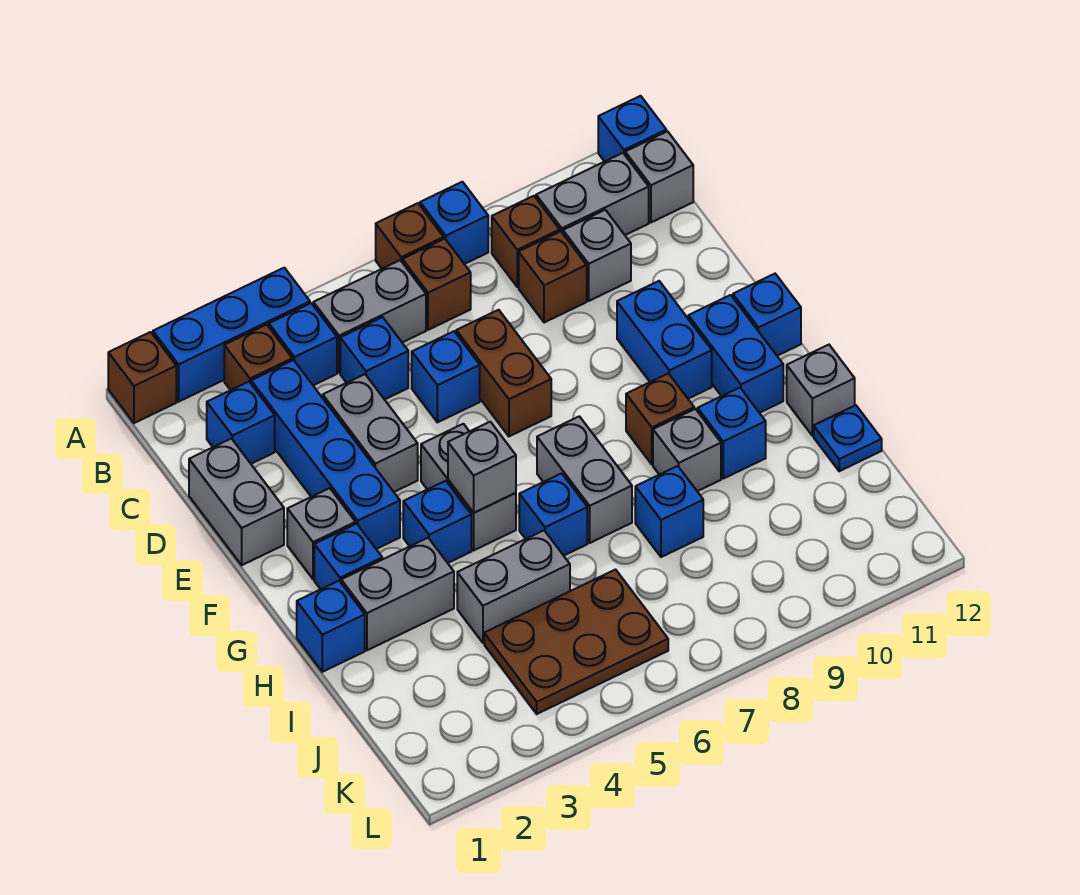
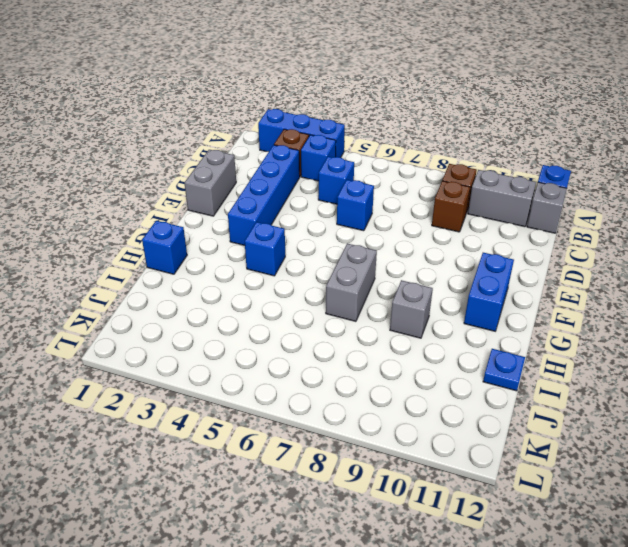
none -> brown 1x1 brick [108,332,176,423]
none -> brown 1x1 brick [376,203,444,269]
none -> blue 1x1 brick [420,182,488,264]
none -> grey 1x2 brick [313,260,426,373]

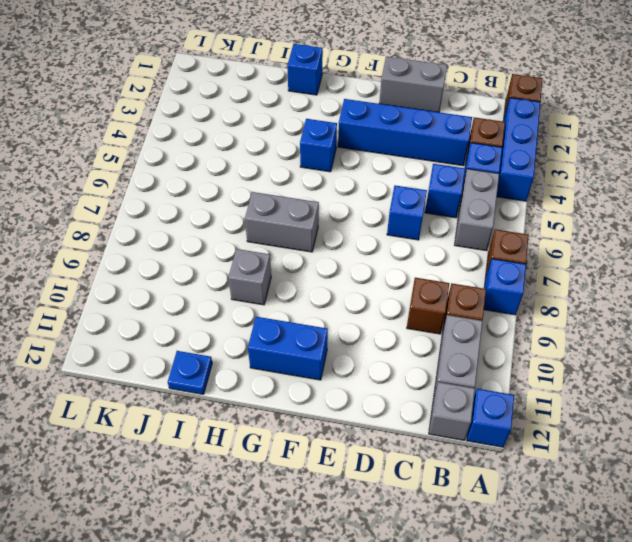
none -> brown 1x1 brick [403,239,471,330]
none -> blue 1x1 brick [207,382,275,464]
none -> grey 1x1 brick [563,210,631,301]
none -> grey 1x2 brick [323,374,418,492]

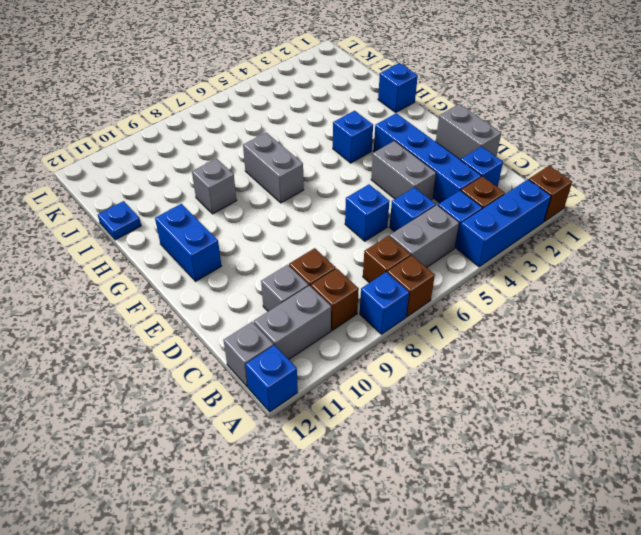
none -> brown 1x2 brick [456,310,551,436]
none -> blue 1x2 brick [617,281,712,399]
none -> grey 1x1 brick [287,488,355,579]
none -> grey 1x2 brick [421,424,516,550]

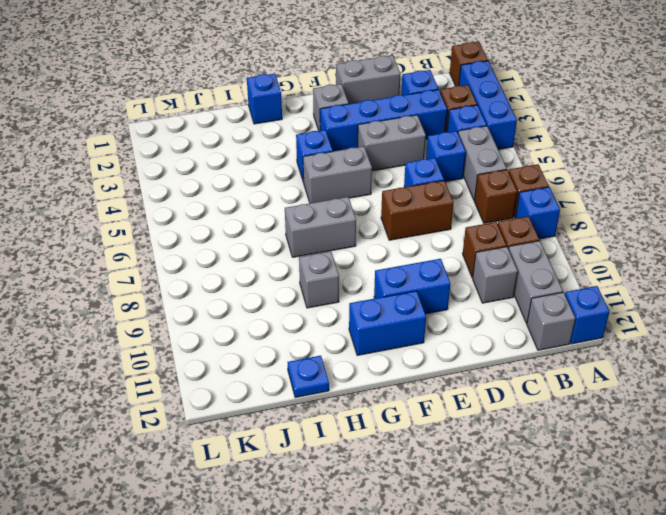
none -> blue 1x1 brick [733,274,801,356]
none -> blue 1x1 brick [314,524,382,589]
none -> brown 1x1 brick [626,373,694,464]
none -> grey 1x2 brick [341,538,454,650]

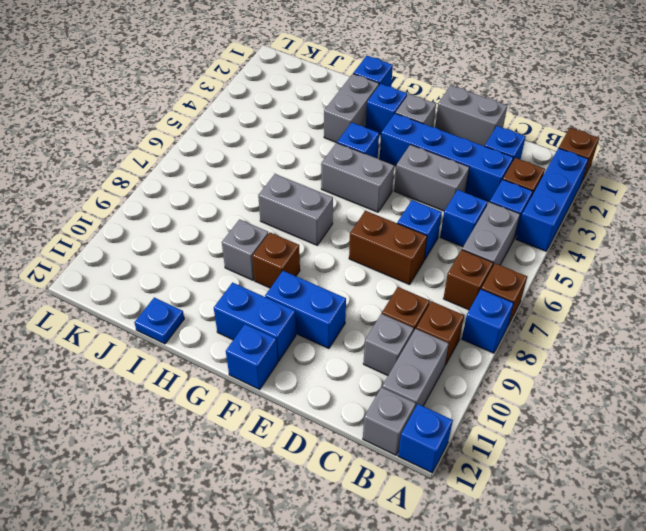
none -> blue 1x1 brick [519,473,587,556]
none -> blue 1x1 brick [698,388,766,479]
none -> grey 1x1 brick [787,345,855,436]
none -> grey 1x2 brick [457,531,570,643]

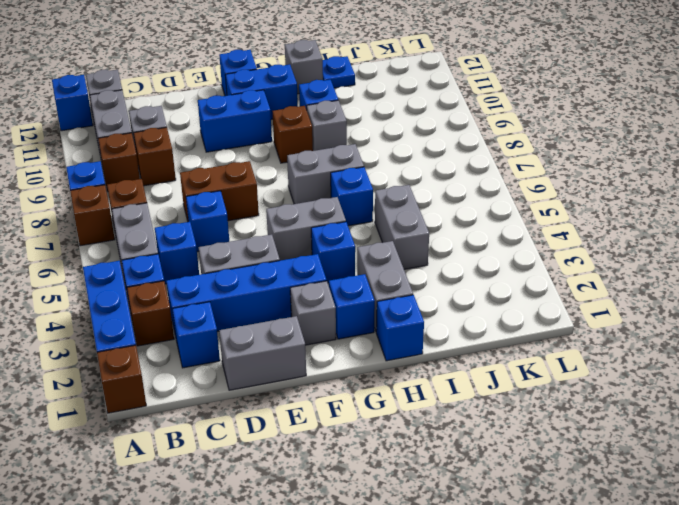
none -> blue 1x1 brick [635,466,703,557]
none -> brown 2x3 plate [484,570,668,714]
none -> grey 1x1 brick [448,422,516,513]

